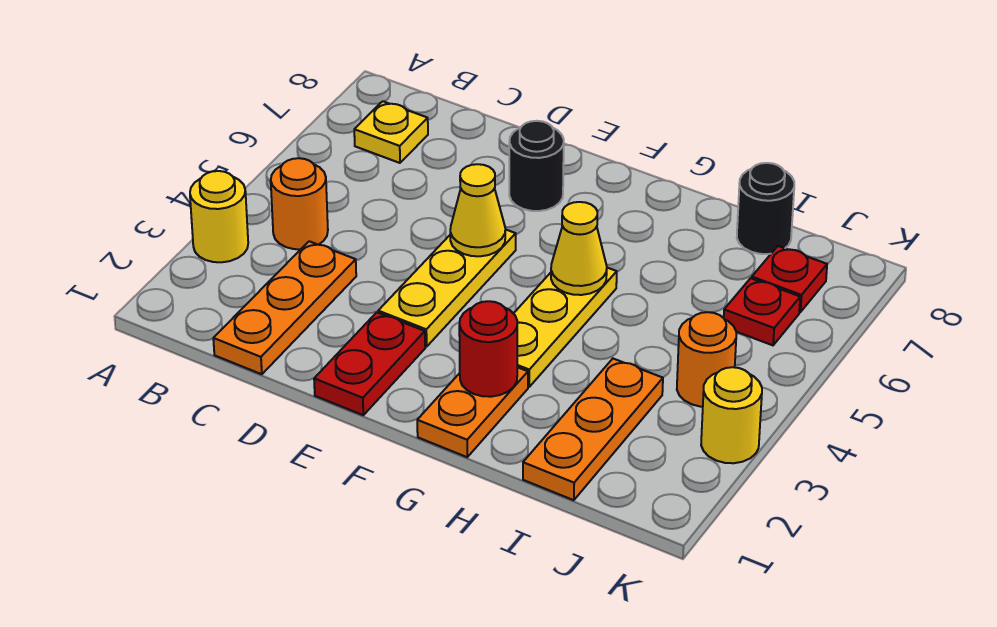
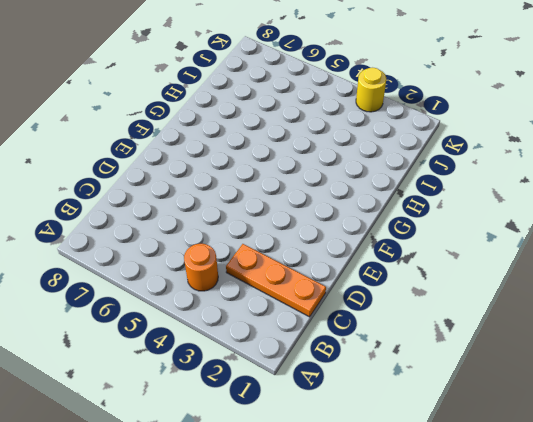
none -> yellow 1x1 round brick [190,171,248,262]
none -> yellow 1x1 plate [354,101,428,163]
none -> red 1x2 plate [314,312,425,415]

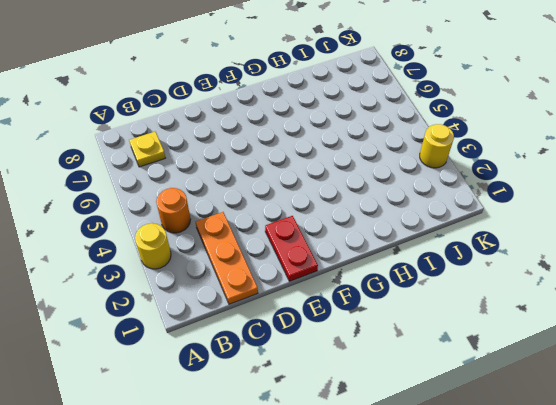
none -> yellow 1x3 plate [378,229,516,347]
none -> black 1x1 round brick [509,121,564,211]
none -> orange 1x2 plate [417,367,528,457]

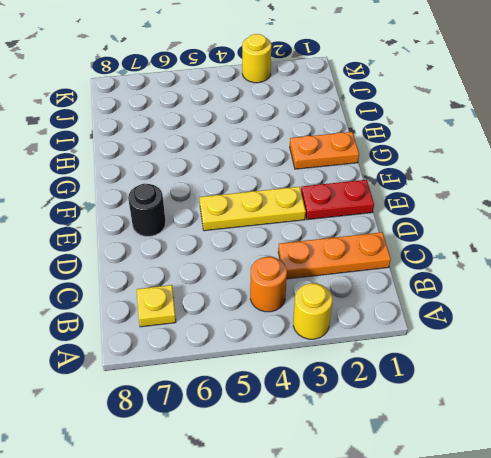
none -> yellow 1x3 plate [514,268,617,387]
none -> orange 1x3 plate [523,359,663,500]
none -> black 1x1 round brick [737,163,794,254]

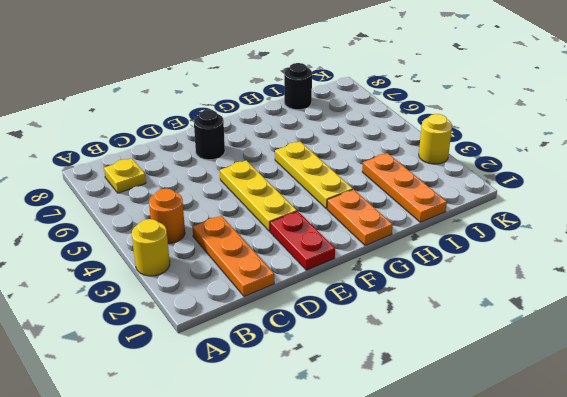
none -> orange 1x1 round brick [677,312,736,407]
none -> red 1x1 plate [724,278,800,345]
none -> red 1x1 plate [752,246,827,312]

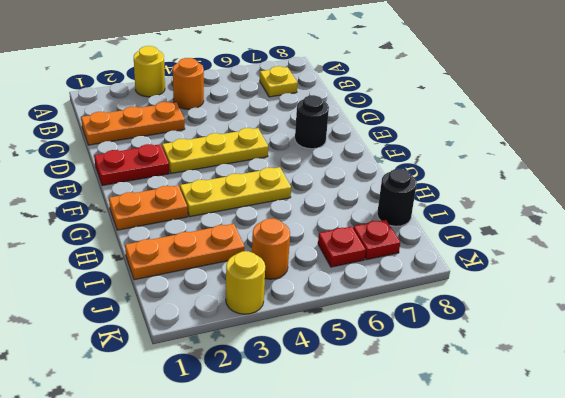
none -> yellow 1x1 cone [450,164,505,256]
none -> red 1x1 round brick [459,301,517,397]
none -> yellow 1x1 cone [551,202,607,295]

